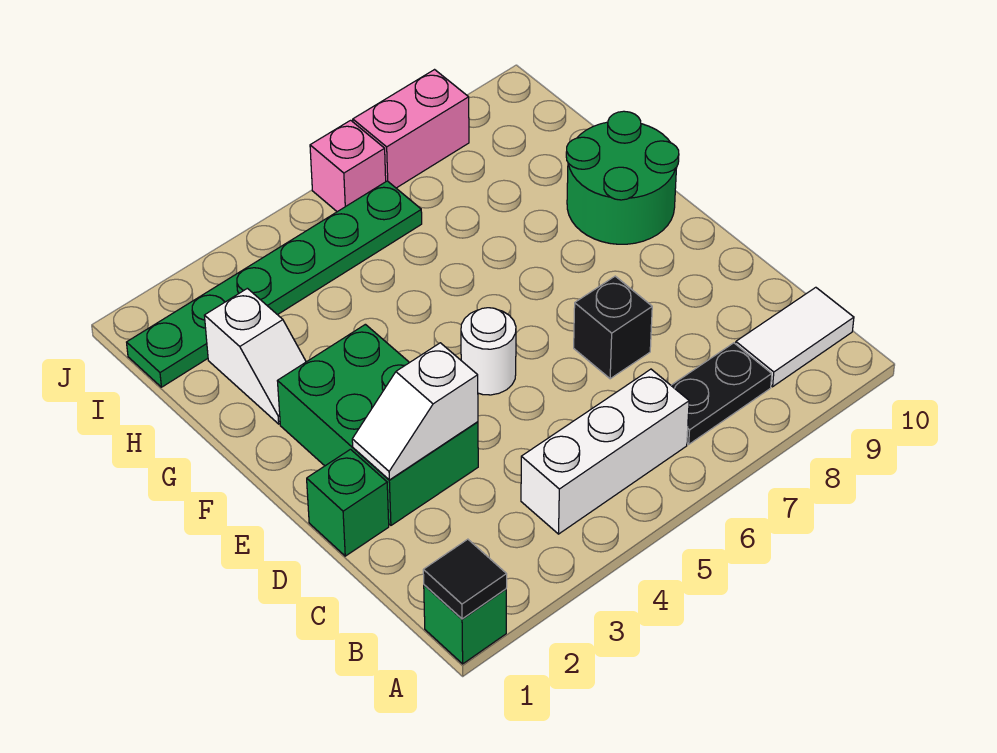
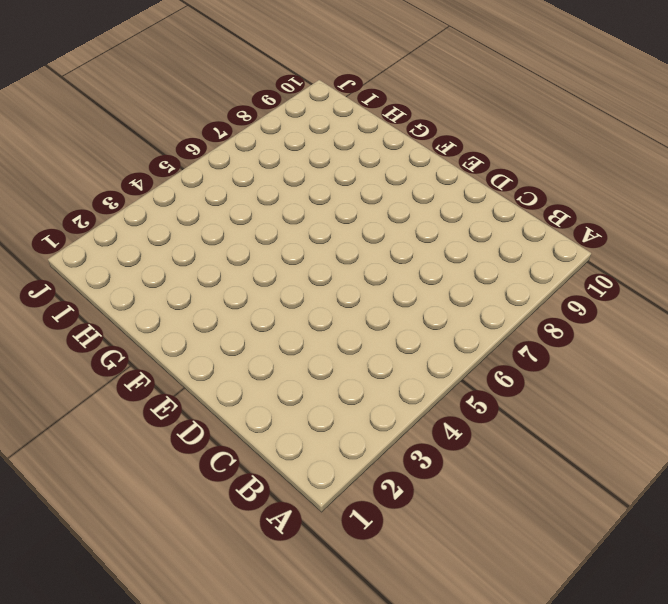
none -> green 1x1 brick [424,585,506,664]
none -> white 1x3 brick [521,369,689,534]
none -> black 1x2 plate [671,343,772,444]

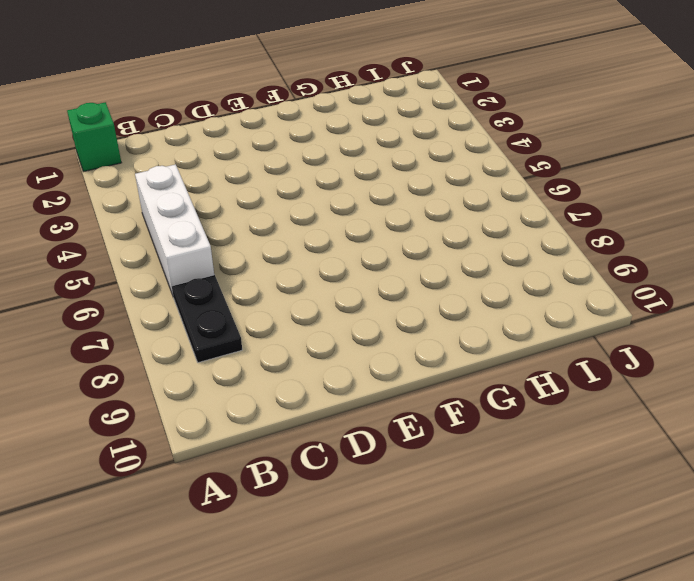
none -> white 1x2 tile [736,287,854,387]
none -> green 1x1 brick [307,449,389,556]
none -> green 2x3 brick [278,324,478,525]

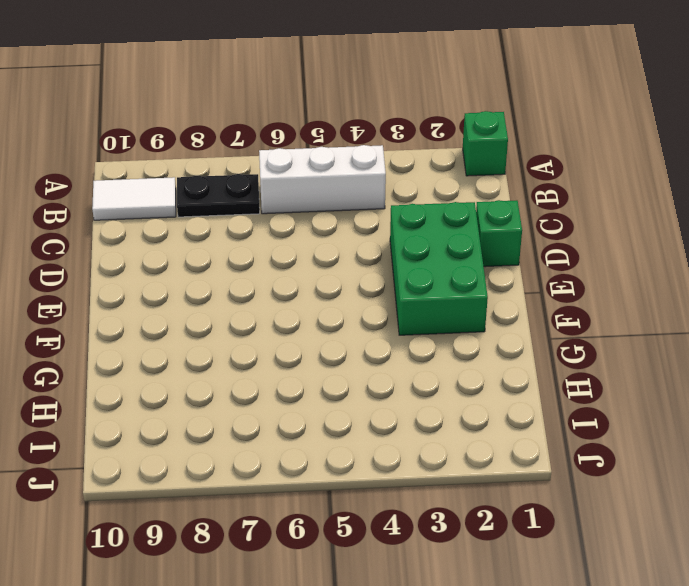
none -> black 1x1 brick [574,276,652,379]
none -> white 1x1 round brick [461,308,516,395]
none -> green 2x2 round brick [566,111,679,244]

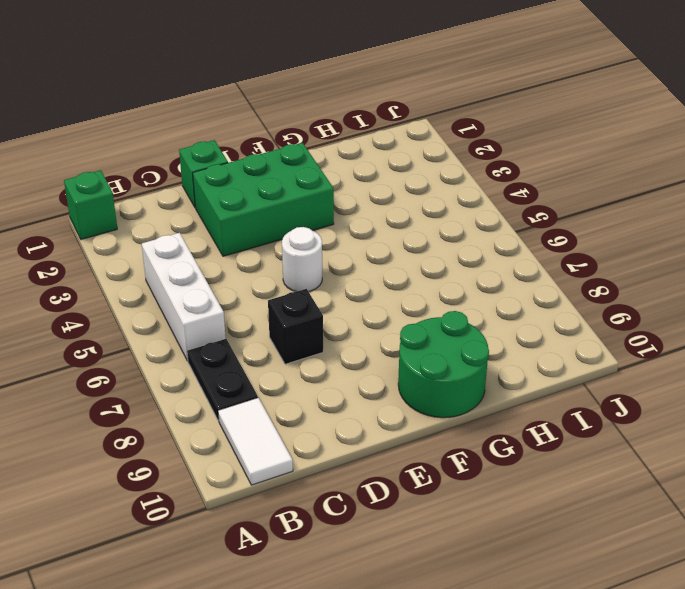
none -> white 1x2 slope [204,288,306,424]
none -> green 1x6 plate [127,181,422,387]
none -> pink 1x1 brick [310,120,386,212]

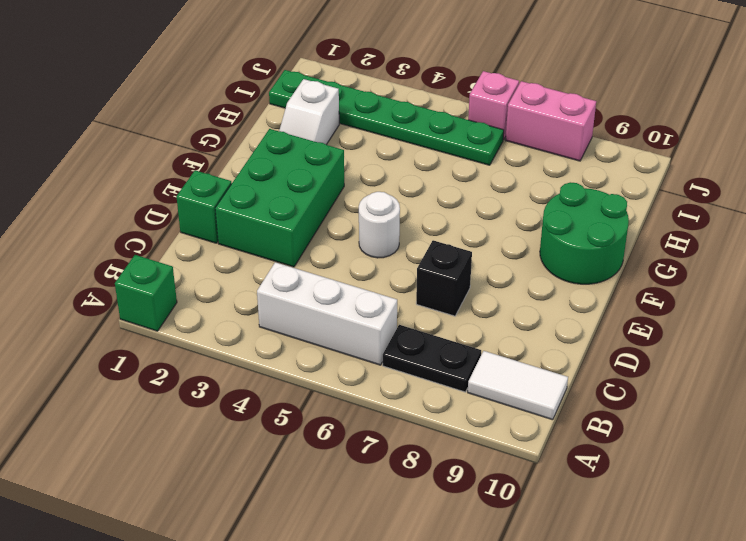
none -> black 1x1 tile [423,539,507,619]
none -> white 1x2 slope [352,343,478,480]

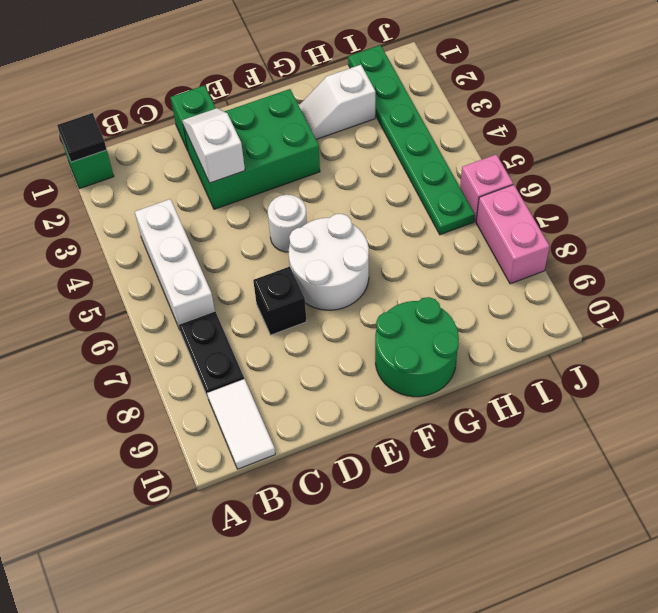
white 2x2 round brick [289,214,369,310] -> none

